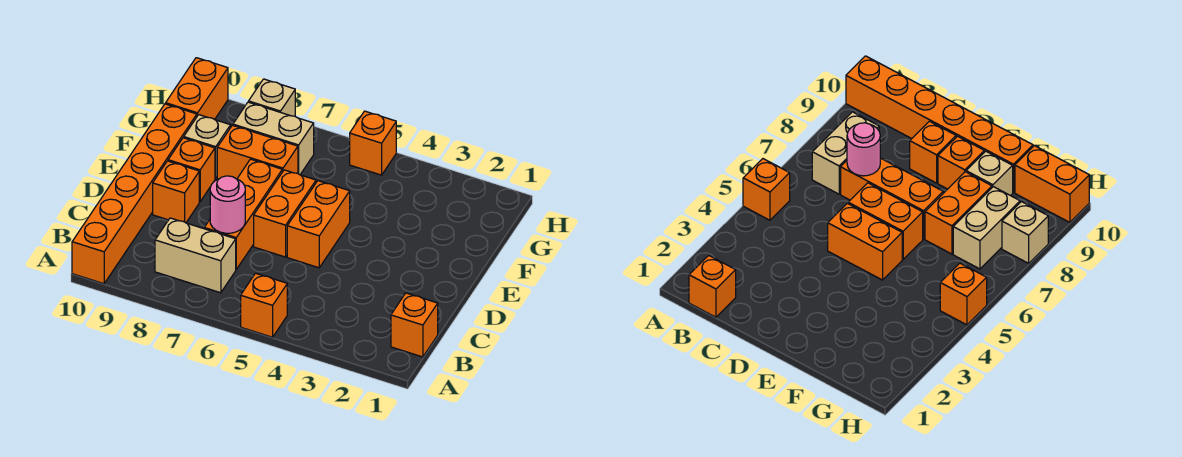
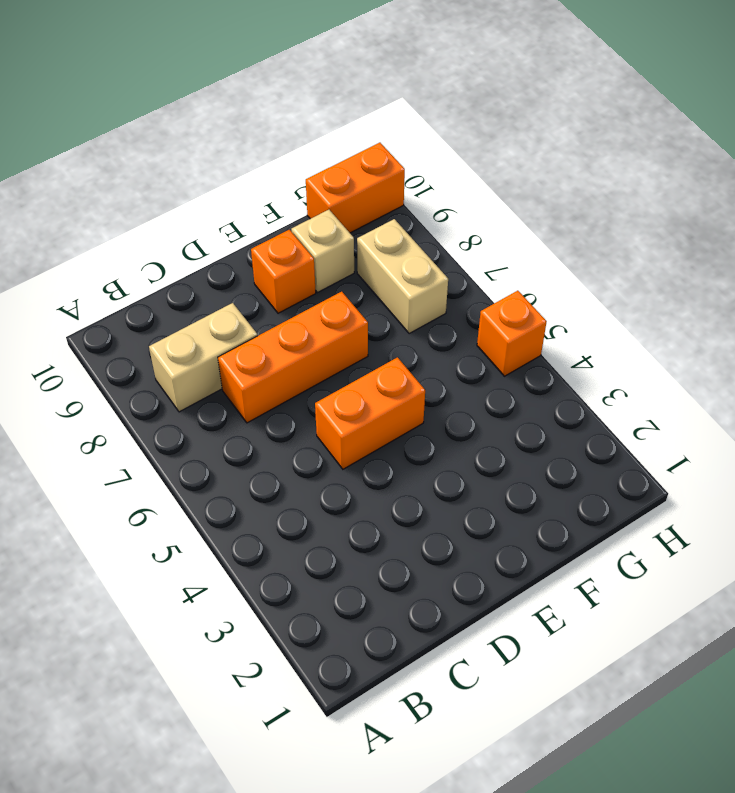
tan 1x2 brick [149,303,257,412] -> tan 1x2 brick turned to [155,218,236,293]
none -> orange 1x1 brick [241,273,287,337]
none -> orange 1x6 brick [72,104,197,284]
none -> orange 1x1 brick [391,293,438,357]

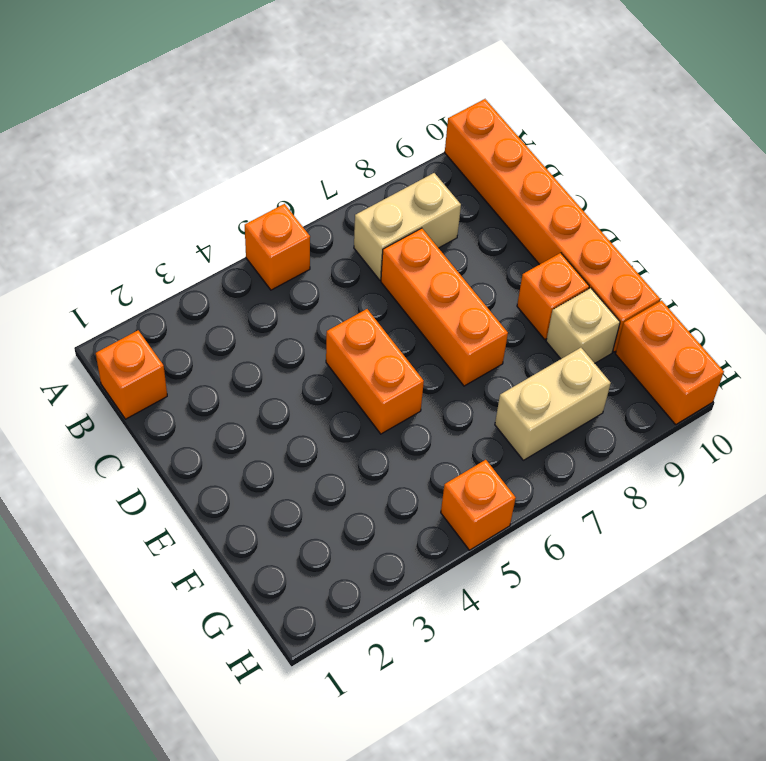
none -> orange 1x2 brick [254,170,316,257]
none -> orange 1x1 brick [153,161,199,223]
none -> orange 1x2 brick [217,125,298,179]

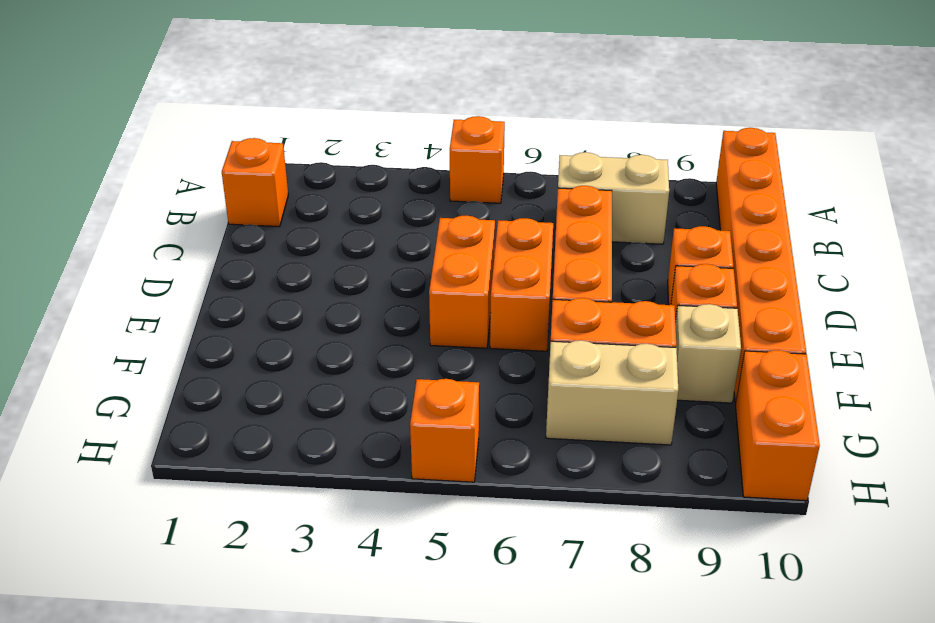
none -> tan 1x1 brick [249,79,295,116]
none -> pink 1x1 round brick [210,176,245,233]

